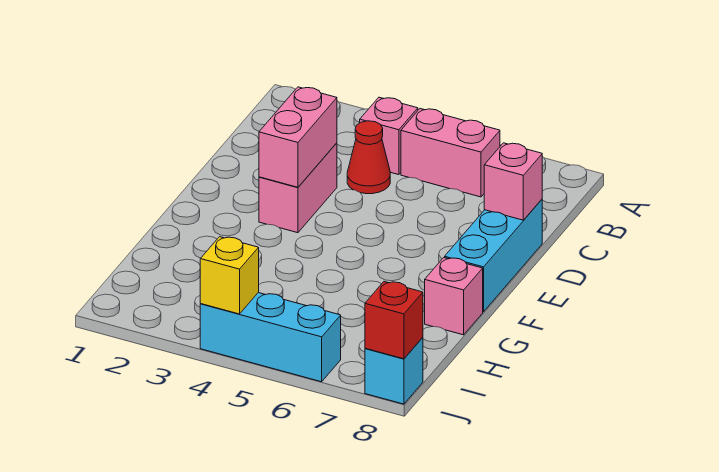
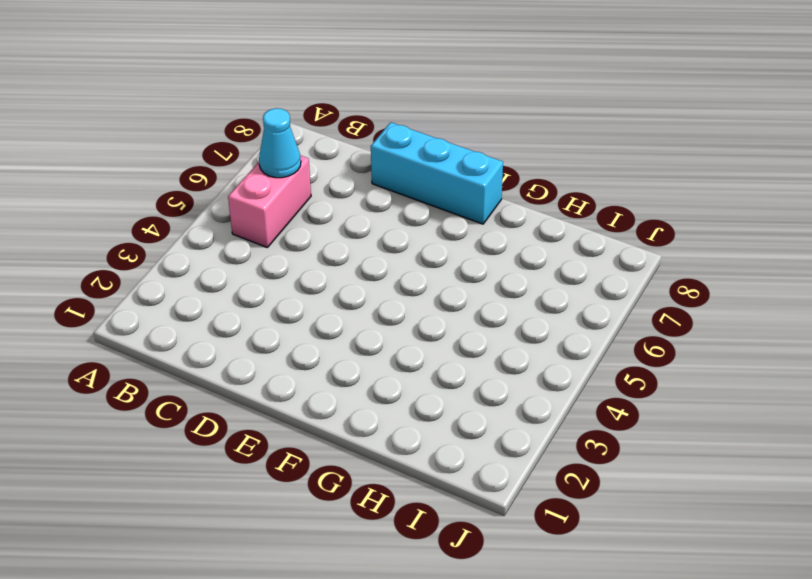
cyan 1x1 cone [259,108,301,178] -> none
none -> pink 1x1 brick [360,97,418,175]
none -> red 1x1 cone [347,121,390,194]
none -> pink 1x2 brick [259,143,337,233]

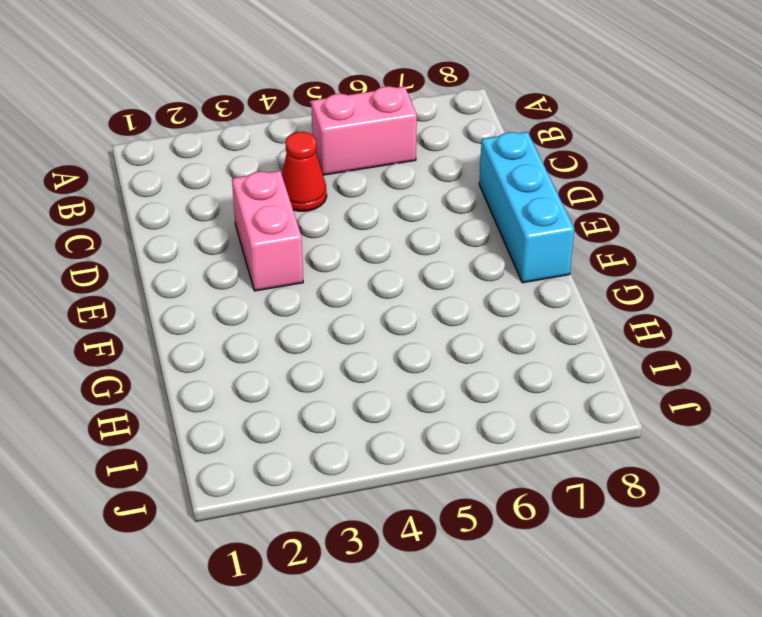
none -> pink 1x1 brick [360,97,418,175]
none -> pink 1x1 brick [425,258,483,335]
none -> cyan 1x3 brick [200,293,341,382]

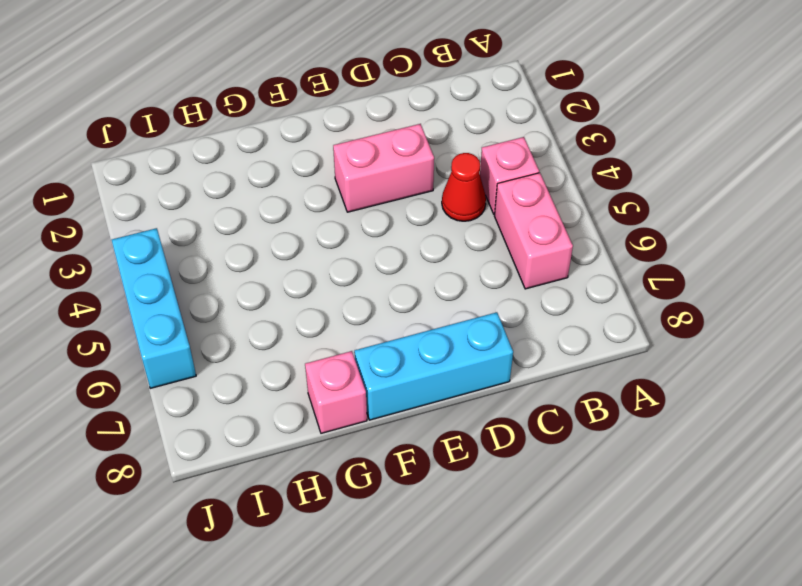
none -> cyan 1x1 brick [365,337,423,404]
none -> pink 1x2 brick [259,87,337,187]
none -> pink 1x1 brick [484,143,542,220]

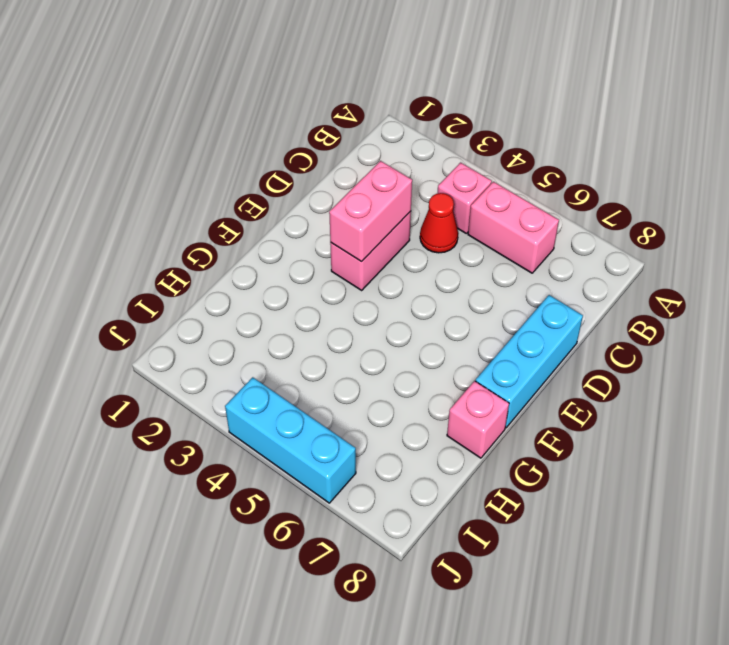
none -> cyan 1x1 brick [365,337,423,404]
none -> pink 1x1 brick [484,143,542,220]
none -> yellow 1x1 brick [200,237,259,314]

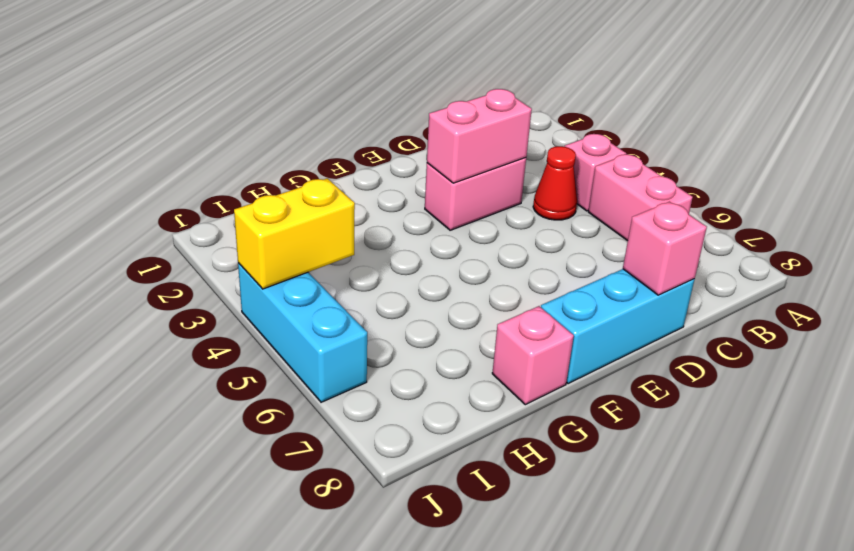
yellow 1x2 brick [234,178,355,289] -> yellow 1x1 brick [200,237,259,314]
none -> cyan 1x1 brick [365,337,423,404]
none -> red 1x1 brick [365,282,423,359]

